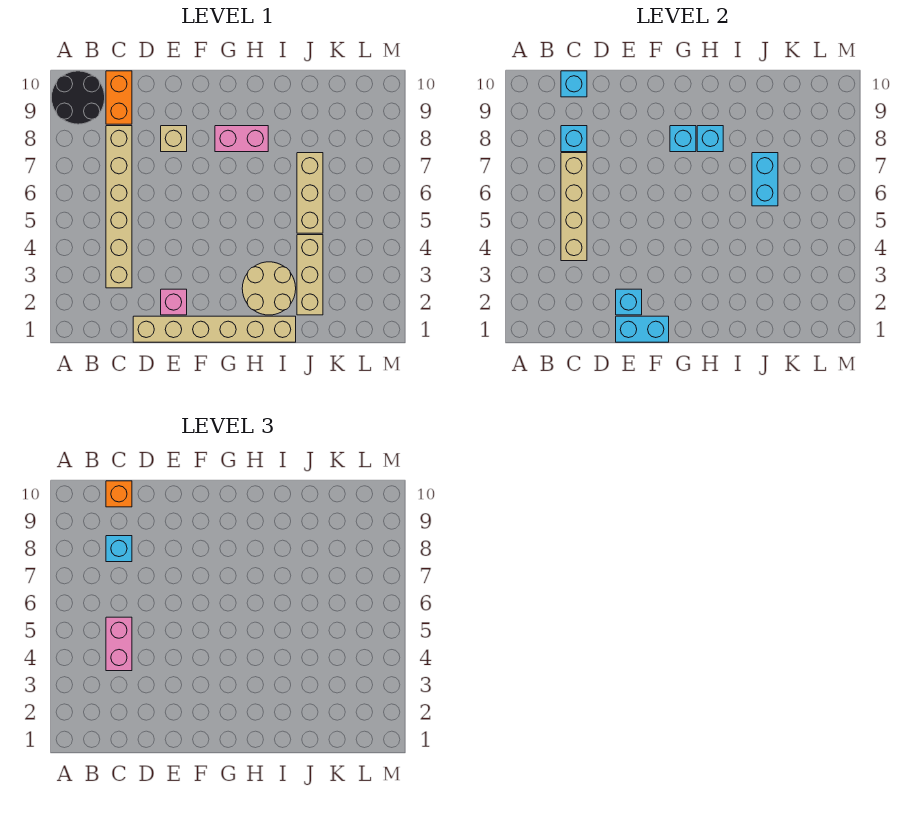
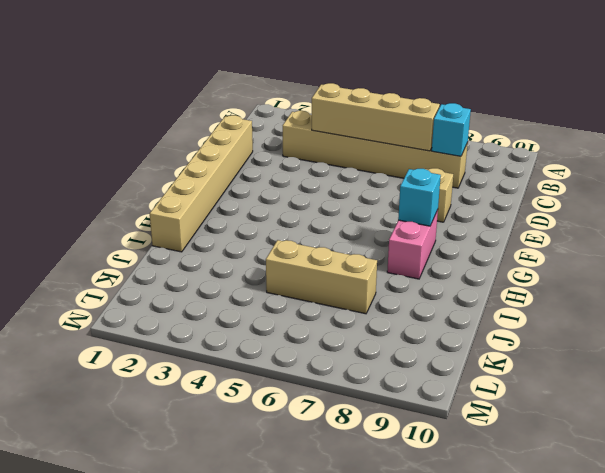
none -> black 2x2 round brick [51,71,105,124]
none -> orange 1x2 brick [106,71,132,124]
none -> pink 1x1 brick [161,289,187,315]

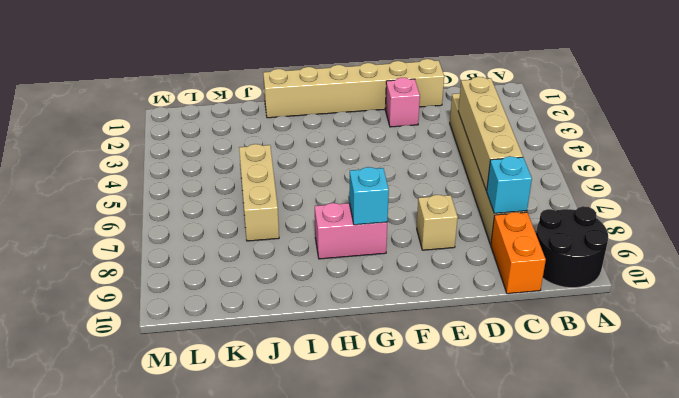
none -> tan 2x2 round brick [242,262,296,315]
none -> tan 1x3 brick [297,235,323,315]
none -> cyan 1x1 brick [561,71,587,97]

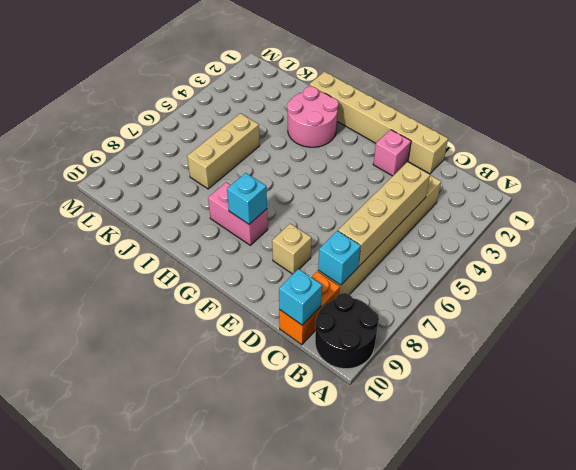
pink 2x2 round brick [287,87,339,147] -> tan 2x2 round brick [242,262,296,315]
none -> tan 1x3 brick [297,235,323,315]
none -> cyan 1x2 brick [616,316,669,342]
none -> cyan 1x1 brick [616,289,642,315]

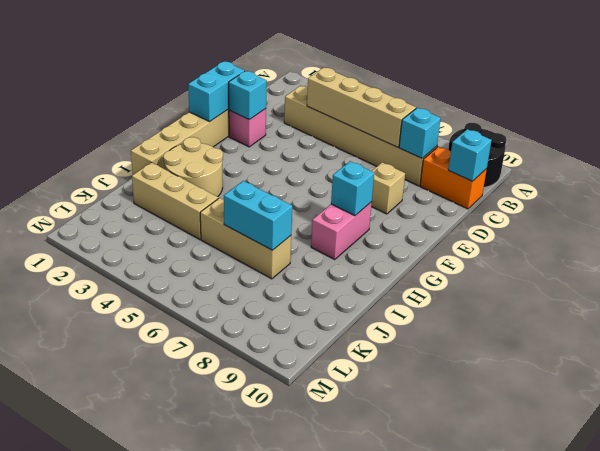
none -> cyan 1x1 brick [697,126,723,152]
none -> pink 1x2 brick [106,617,132,671]
none -> cyan 1x1 brick [106,536,132,562]

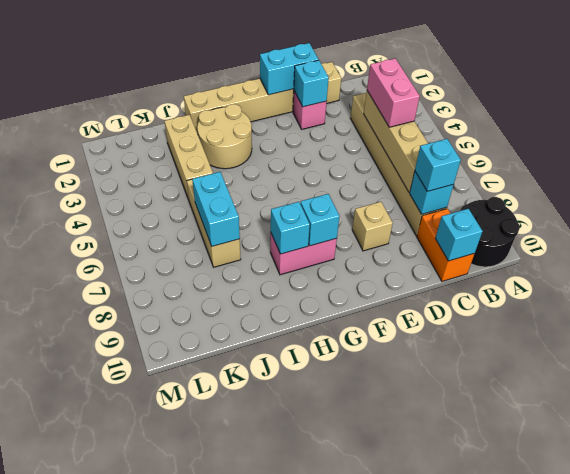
none -> orange 1x1 brick [106,481,132,507]

